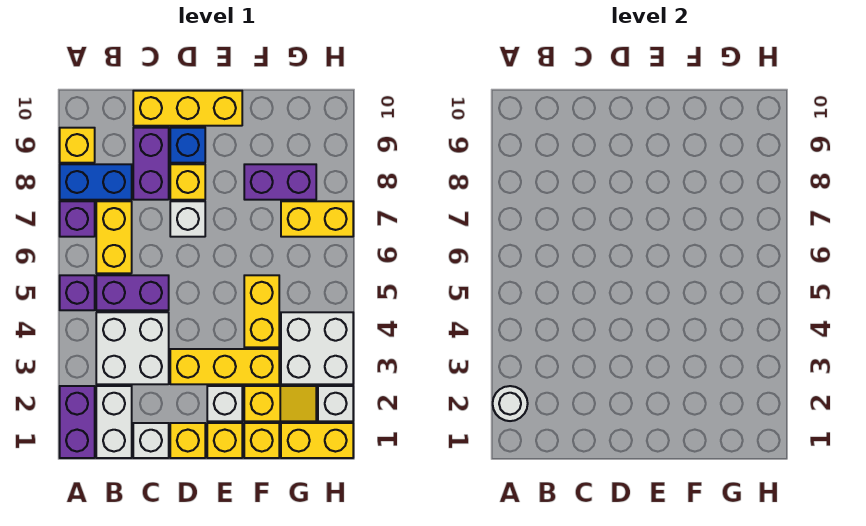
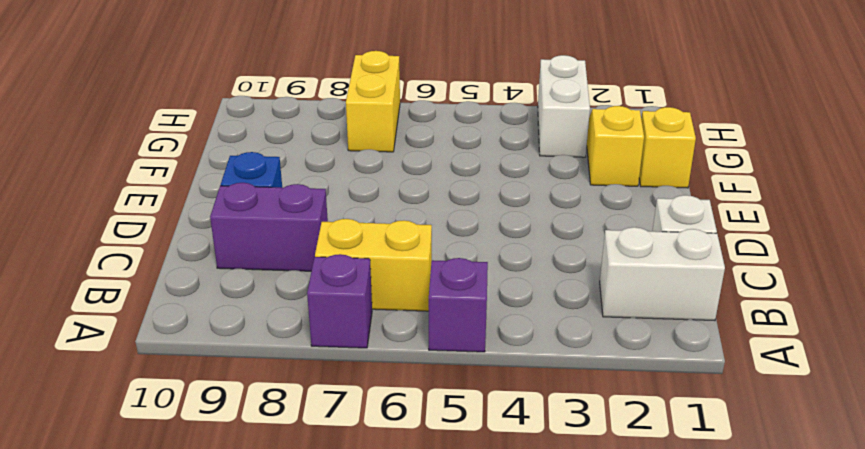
white 1x2 brick [538,55,590,157] -> white 2x2 brick [281,312,353,384]
none -> purple 1x2 brick [60,386,95,458]
none -> blue 1x2 brick [60,164,132,200]
none -> yellow 1x1 brick [60,128,95,163]

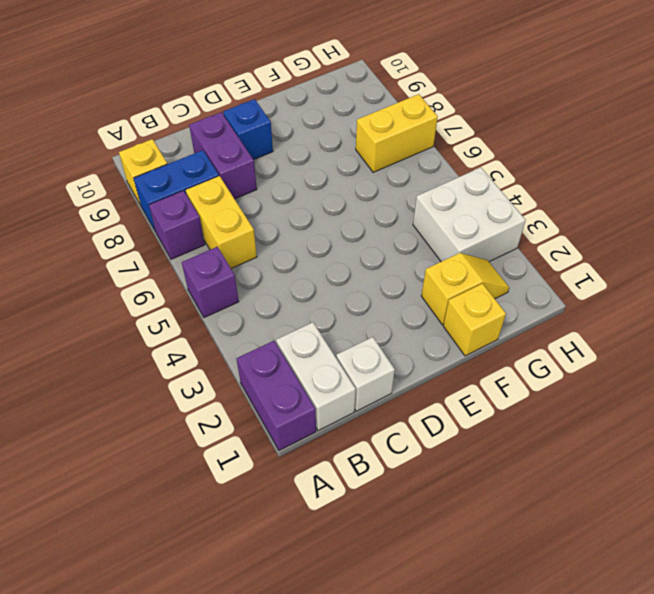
none -> white 2x2 brick [96,312,169,384]
none -> purple 1x2 brick [96,275,169,310]
none -> yellow 1x3 brick [133,91,242,126]

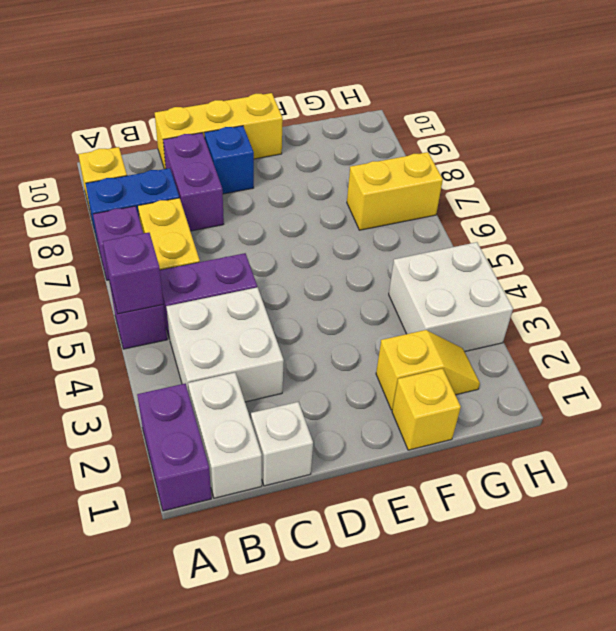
purple 1x1 brick [103,233,163,314] -> none
none -> yellow 1x1 brick [170,423,205,458]
none -> yellow 1x3 brick [170,349,279,384]
none -> white 1x1 brick [170,201,205,237]

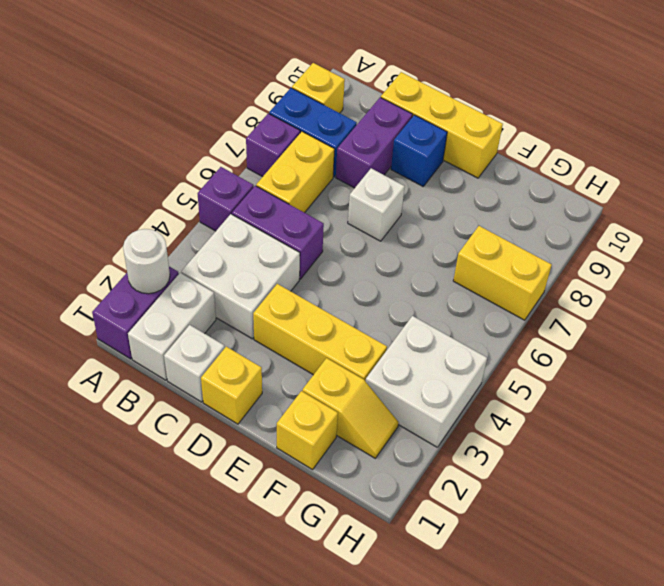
none -> yellow 1x1 brick [170,164,205,200]
none -> yellow 1x1 brick [207,423,242,458]
none -> white 1x1 brick [207,386,242,421]

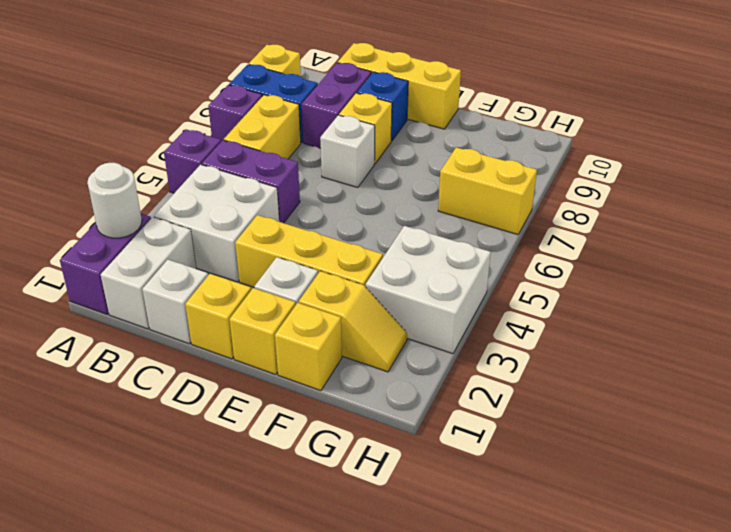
none -> yellow 1x2 brick [244,275,279,347]
none -> purple 1x2 brick [244,164,316,200]
none -> yellow 1x2 brick [281,423,353,458]

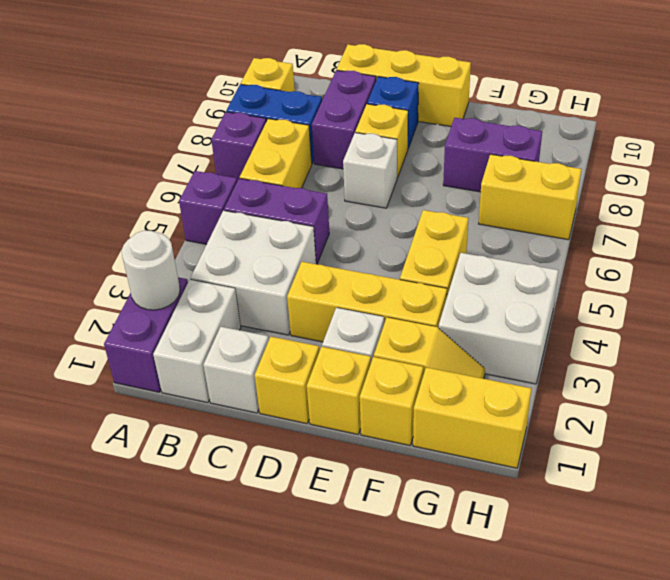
none -> white 1x1 brick [318,386,353,421]

